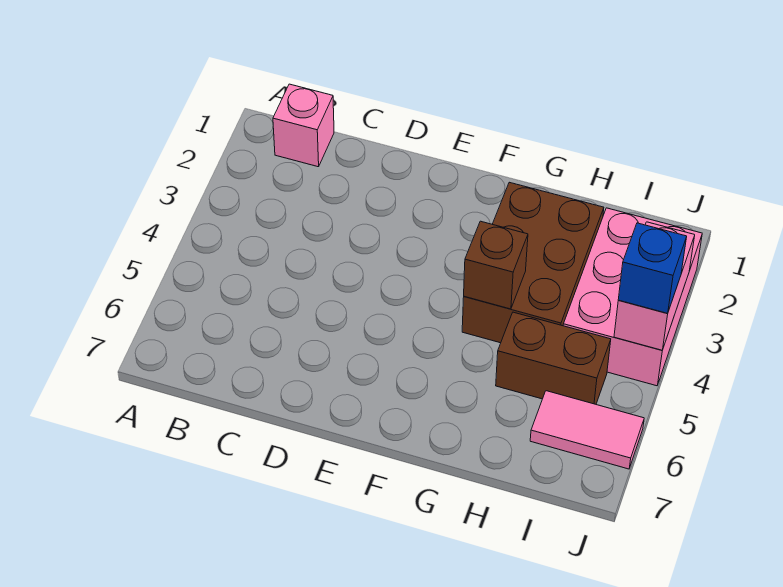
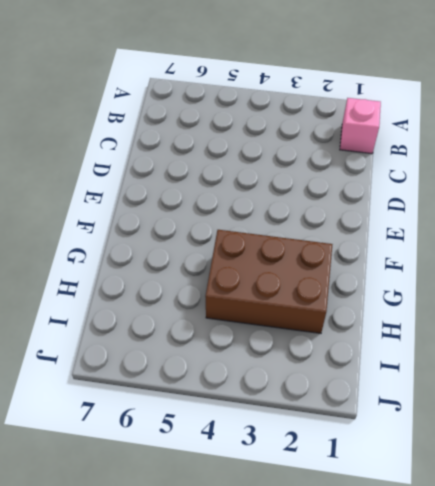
none -> brown 1x2 brick [496,312,611,404]
none -> pink 2x3 brick [563,208,702,386]

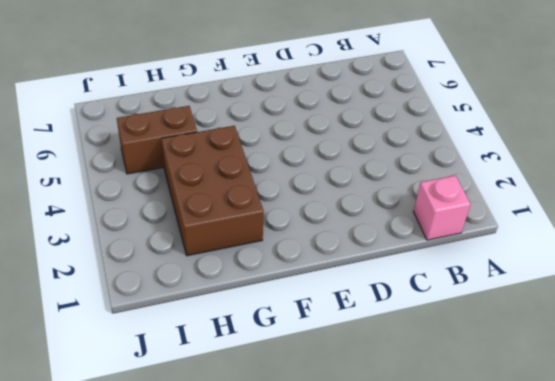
none -> pink 2x3 brick [563,208,702,386]
none -> pink 1x2 tile [530,391,644,469]

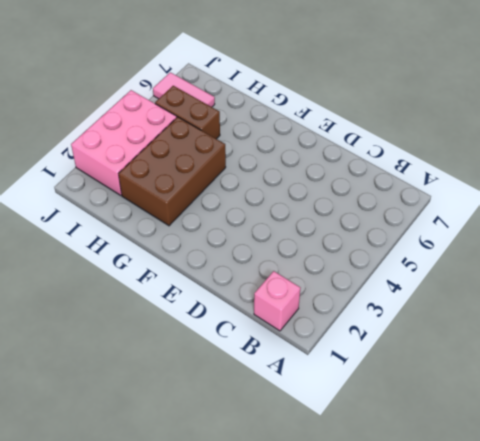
none -> brown 1x1 brick [464,221,528,309]
none -> pink 1x2 brick [614,222,695,350]

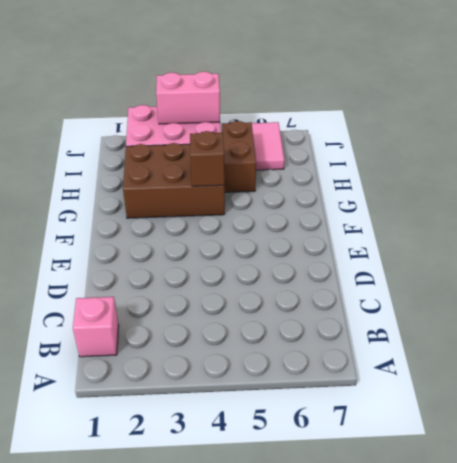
none -> blue 1x1 brick [618,223,687,313]

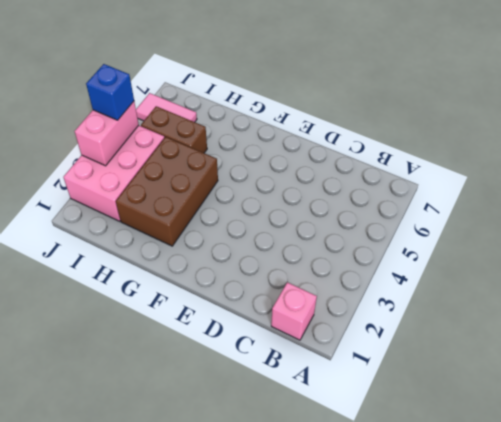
none -> brown 1x1 brick [464,221,528,309]

